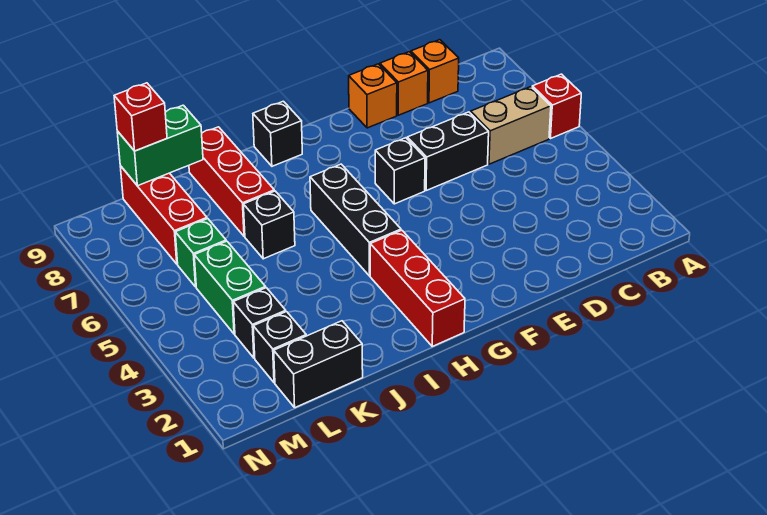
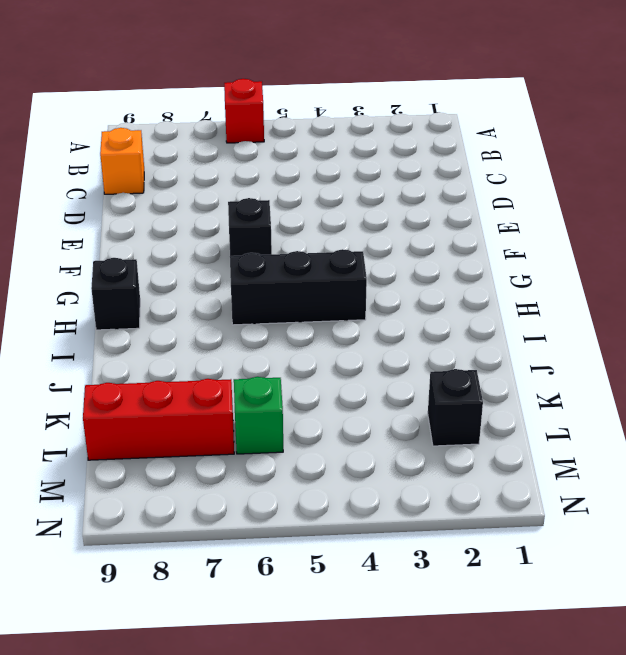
none -> tan 1x2 brick [471,87,551,164]
none -> black 1x2 brick [407,112,489,190]
none -> orange 1x1 brick [380,52,428,115]

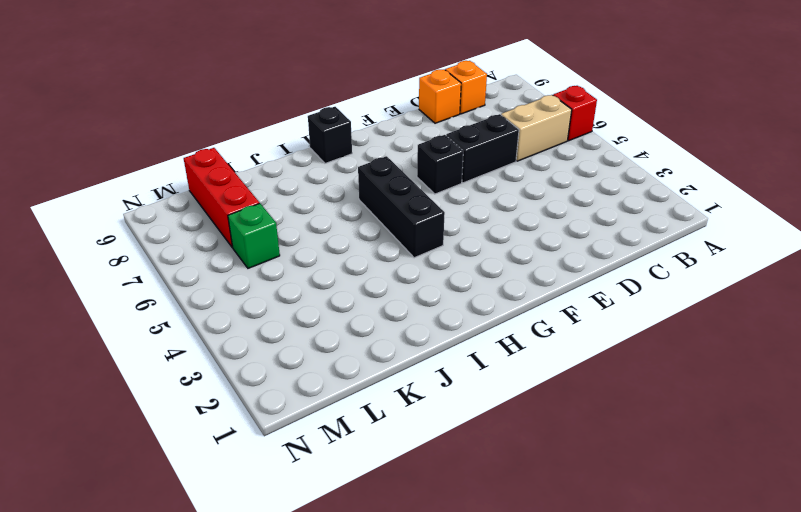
none -> orange 1x1 brick [349,64,397,128]
none -> red 1x3 brick [370,230,465,346]
none -> black 1x1 brick [243,191,295,259]

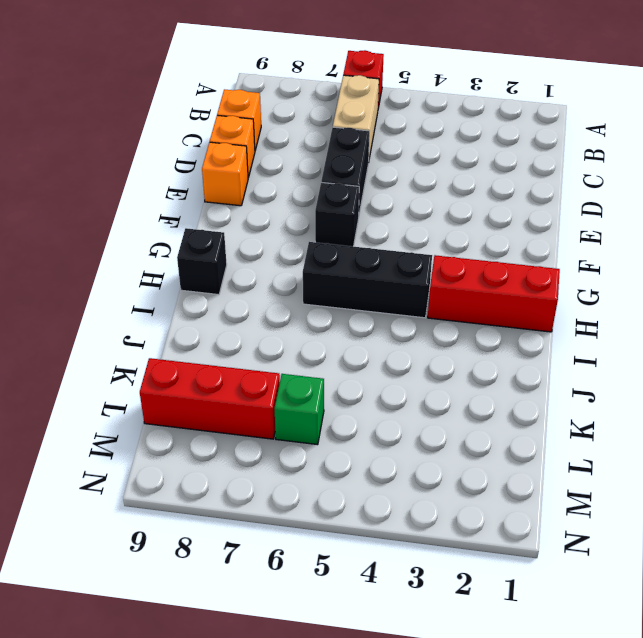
none -> black 1x1 brick [243,191,295,259]
none -> red 1x3 brick [189,127,274,236]
none -> black 1x2 brick [274,321,363,408]

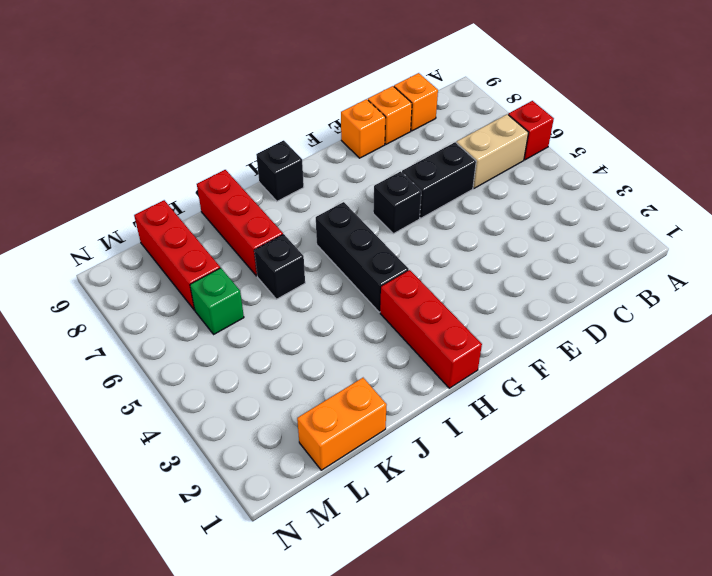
orange 1x2 brick [297,378,387,470] -> black 1x2 brick [274,321,363,408]
none -> black 1x1 brick [253,312,306,383]
none -> black 1x1 brick [233,288,286,358]
none -> green 1x2 brick [194,241,266,334]

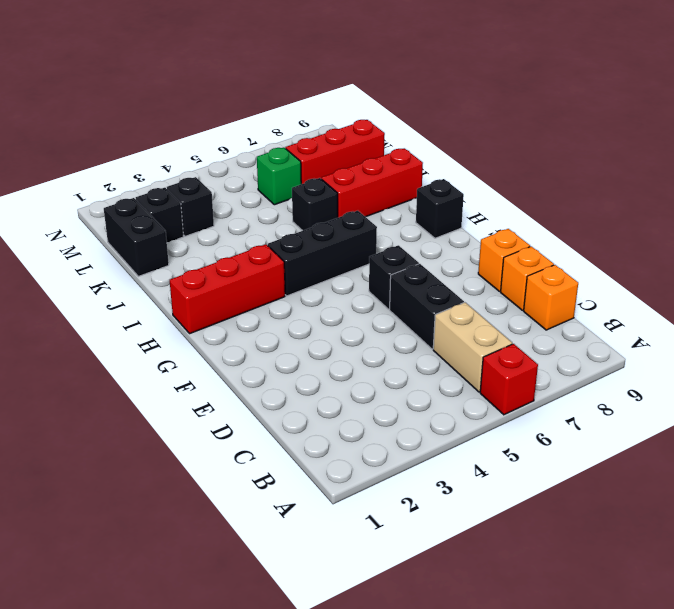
none -> green 1x2 brick [194,241,266,334]
none -> green 1x2 brick [117,105,203,186]
none -> red 1x1 brick [114,83,167,151]

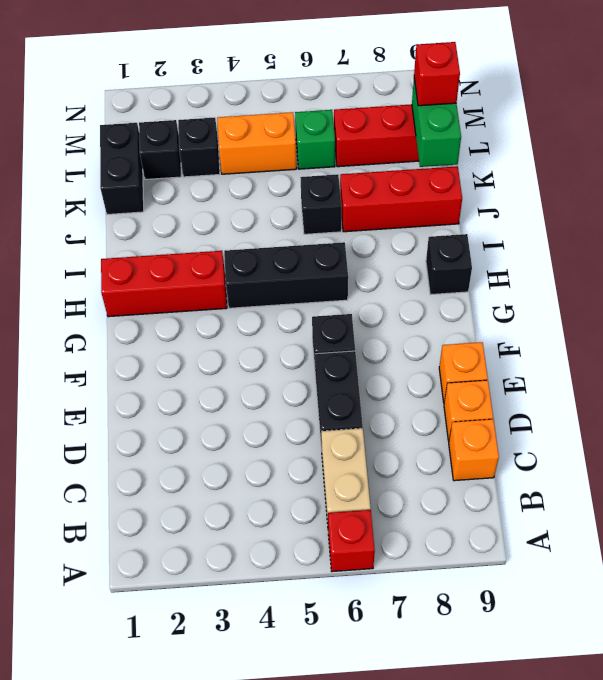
orange 1x2 brick [217,112,297,174] -> green 1x2 brick [194,241,266,334]

